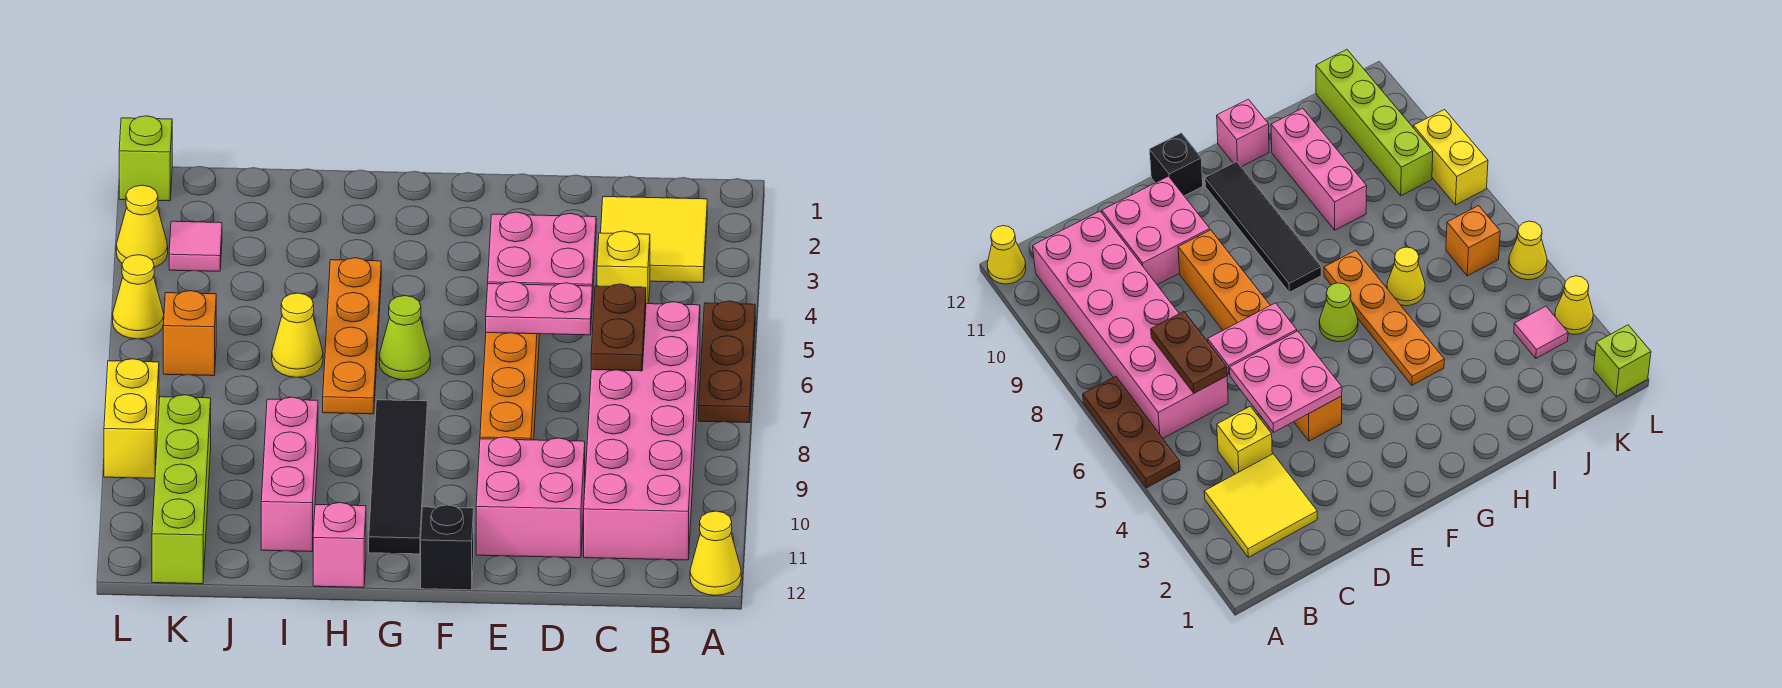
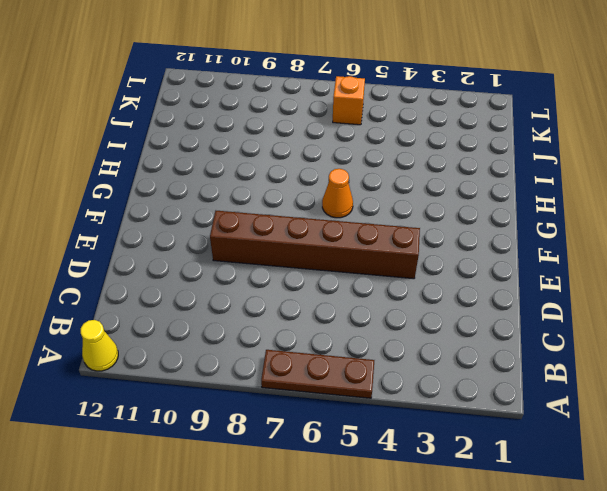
brown 1x6 brick [210,211,420,279] -> orange 1x6 brick [480,333,540,440]
orange 1x1 cone [322,169,353,218] -> lime 1x1 cone [379,296,430,380]
none -> yellow 2x2 tile [601,197,707,283]
none -> pink 2x6 brick [584,302,700,560]
none -> yellow 1x1 brick [597,231,650,304]

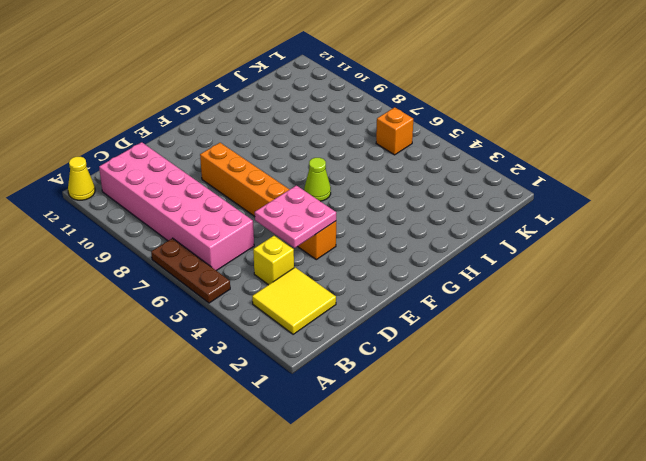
none -> pink 2x2 brick [476,437,585,558]
none -> black 1x1 brick [421,505,474,590]
none -> black 1x4 tile [369,400,427,554]

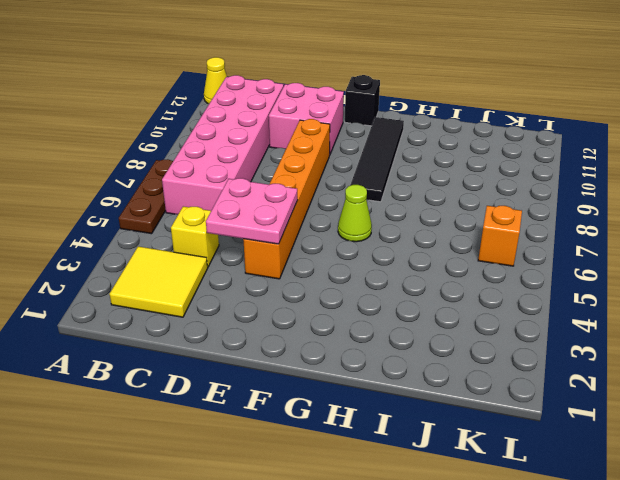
none -> orange 1x4 plate [323,258,381,414]
none -> pink 1x1 brick [313,503,366,587]
none -> yellow 1x1 cone [272,293,323,377]

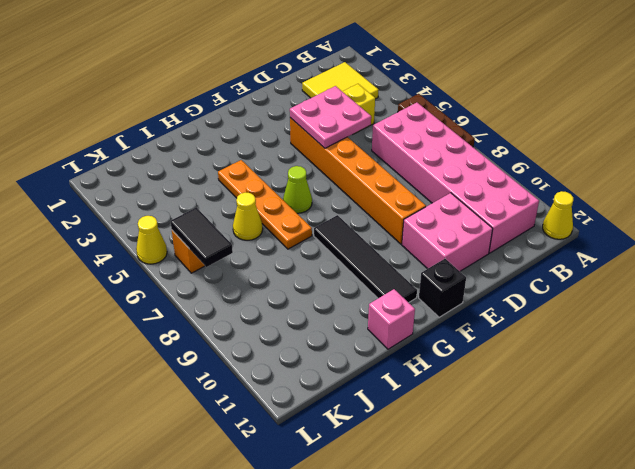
black 1x2 tile [170,207,233,267] -> none
none -> pink 1x3 brick [261,397,318,552]
none -> pink 1x1 tile [169,221,222,271]
none -> lime 1x4 brick [152,395,211,584]

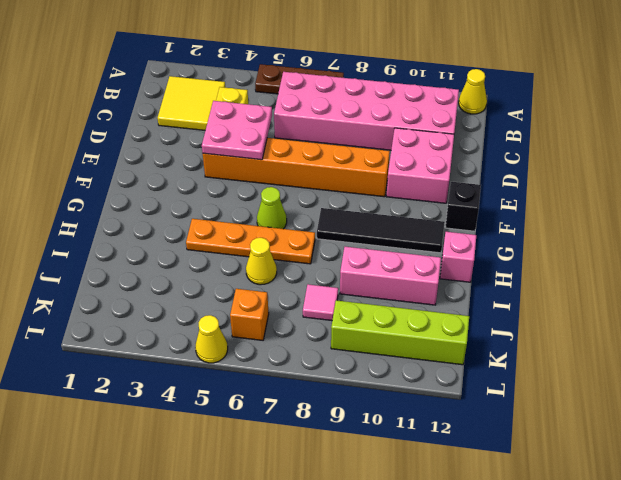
pink 1x1 tile [303,284,338,321] -> pink 1x1 tile moved to [169,221,222,271]
none -> lime 1x1 brick [119,116,172,201]
none -> yellow 1x1 cone [116,185,168,267]
none -> yellow 1x2 brick [104,359,159,478]

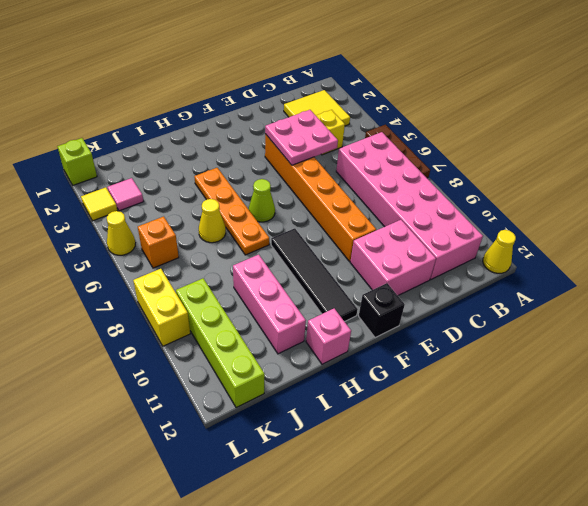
yellow 1x1 tile [81,187,117,221] -> yellow 1x1 cone [116,185,168,267]
none -> brown 1x2 plate [591,284,646,371]
none -> pink 1x2 plate [486,282,592,335]

